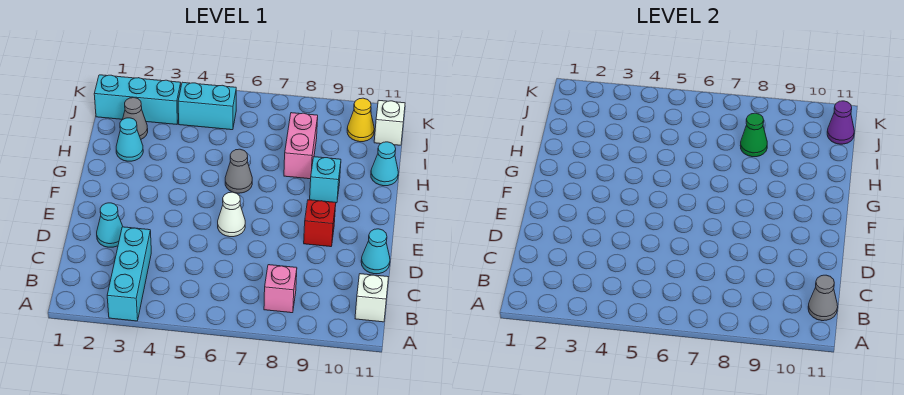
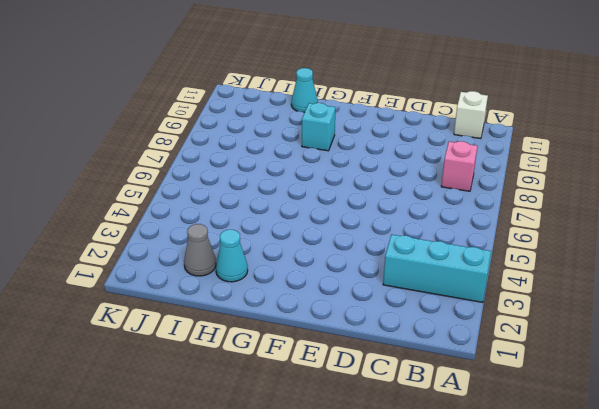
none -> cyan 1x1 cone [97,203,123,247]
none -> cyan 1x1 cone [361,229,390,274]
none -> white 1x1 cone [218,192,245,237]

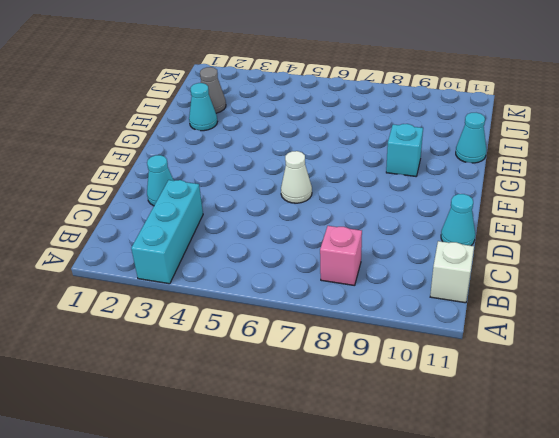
none -> red 1x1 brick [304,200,336,247]
none -> grey 1x1 cone [225,149,252,193]
none -> pink 1x2 brick [284,113,318,179]

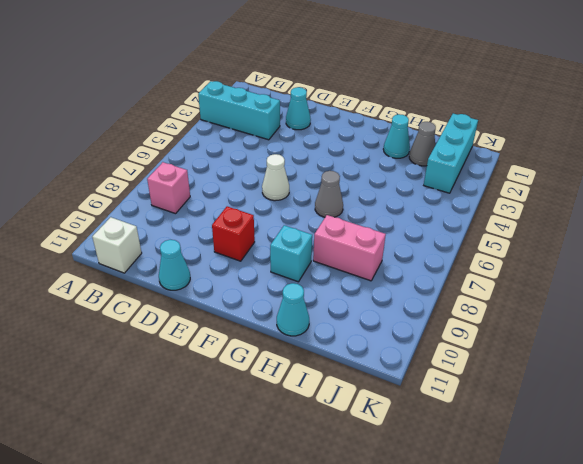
none -> cyan 1x2 brick [178,82,236,130]
none -> yellow 1x1 cone [347,98,374,142]
none -> white 1x1 brick [374,101,405,145]

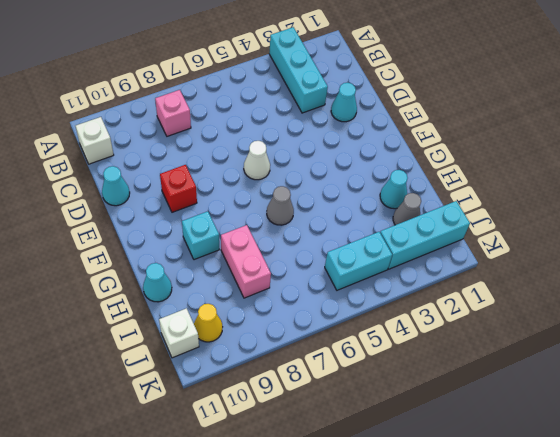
none -> grey 1x1 cone [808,275,838,321]
none -> green 1x1 cone [740,113,767,157]
none -> purple 1x1 cone [827,101,854,144]

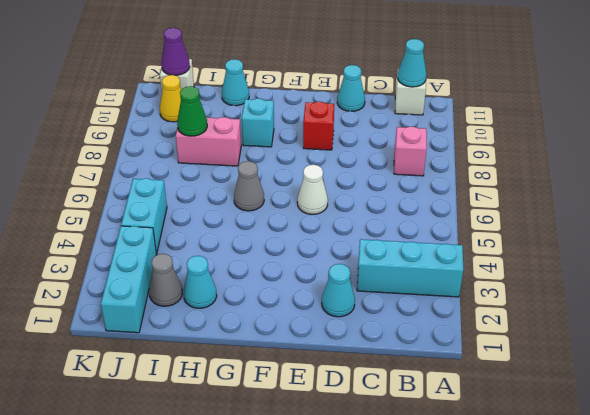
cyan 1x1 cone [398,39,426,87] -> grey 1x1 cone [808,275,838,321]

